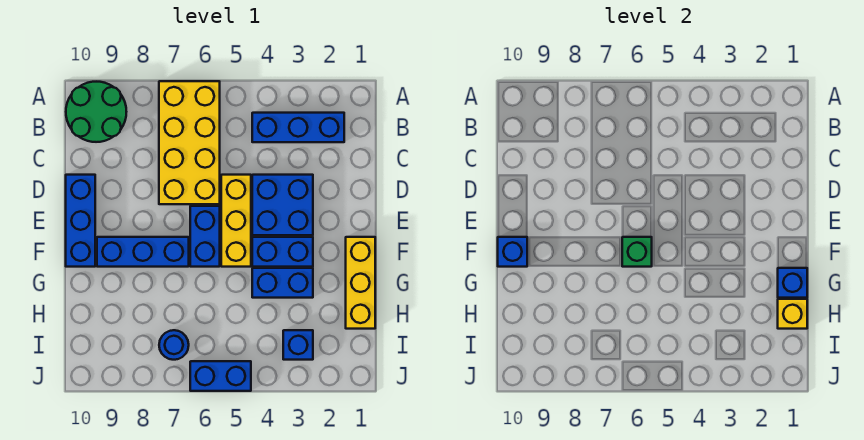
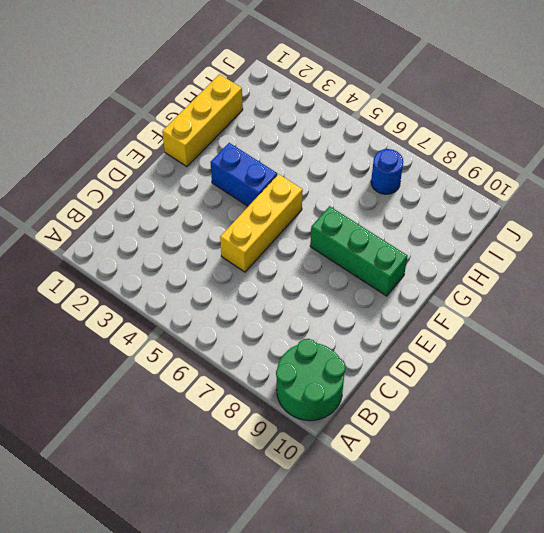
green 1x3 brick [310,206,408,296] -> blue 1x3 brick [97,237,189,267]
none -> yellow 2x4 brick [159,81,220,204]
none -> blue 1x3 brick [252,113,344,142]
none -> blue 2x2 brick [252,175,313,235]

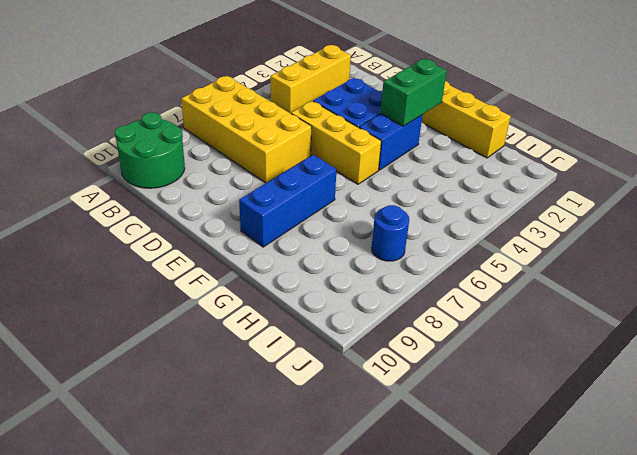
yellow 1x3 brick [270,45,351,113] -> blue 1x3 brick [252,113,344,142]
green 1x2 brick [380,59,447,126] -> none
none -> blue 1x3 brick [66,175,95,267]
none -> blue 1x2 brick [190,206,220,267]
none -> blue 1x2 brick [252,268,313,298]

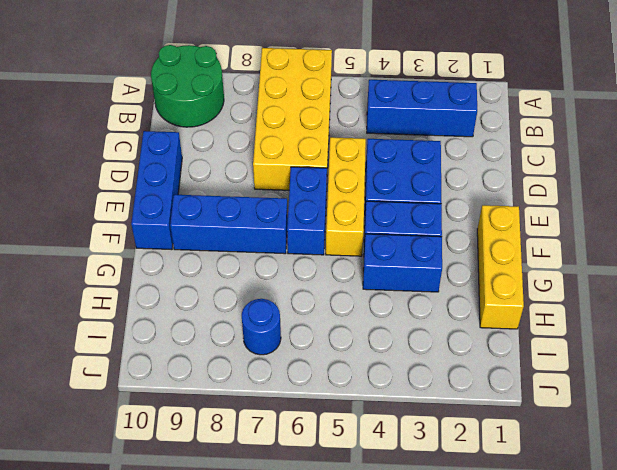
none -> blue 1x1 brick [283,330,313,360]
none -> blue 1x2 brick [190,361,251,391]
none -> green 1x1 brick [622,237,652,267]

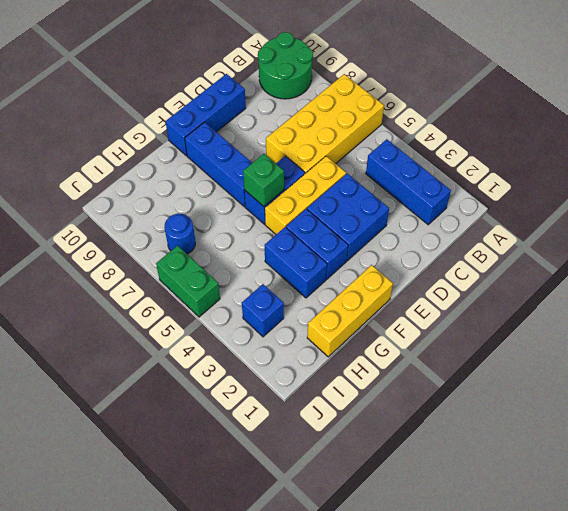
green 1x2 brick [156,246,220,317] -> blue 1x2 brick [190,361,251,391]
none -> blue 1x1 brick [498,237,527,267]
none -> blue 1x1 brick [778,268,807,298]
none -> yellow 1x1 brick [778,299,807,329]

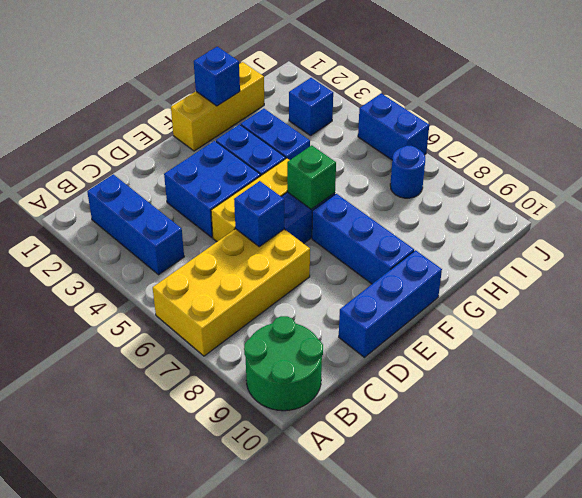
blue 1x1 brick [234,181,284,247] -> blue 1x1 brick moved to [498,237,527,267]
none -> yellow 1x1 brick [778,299,807,329]

